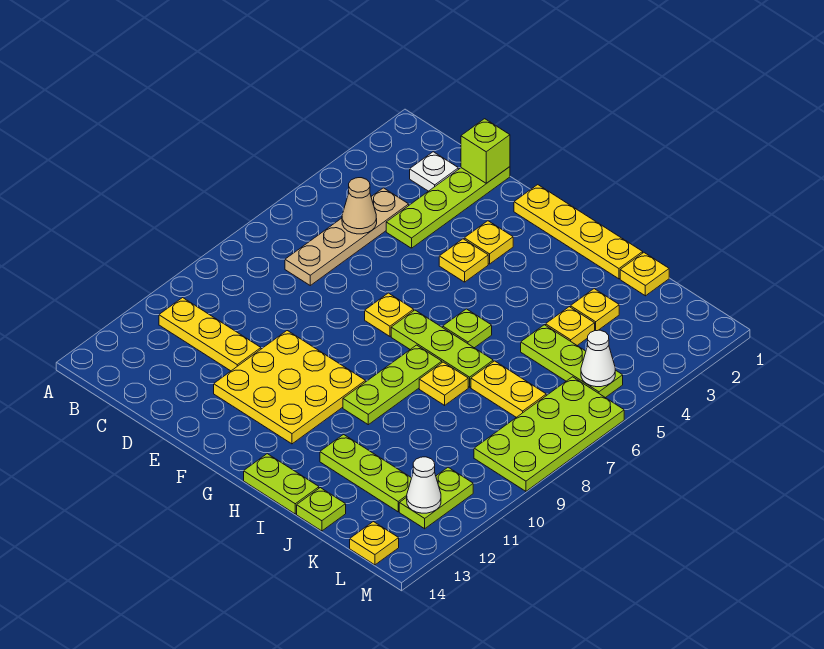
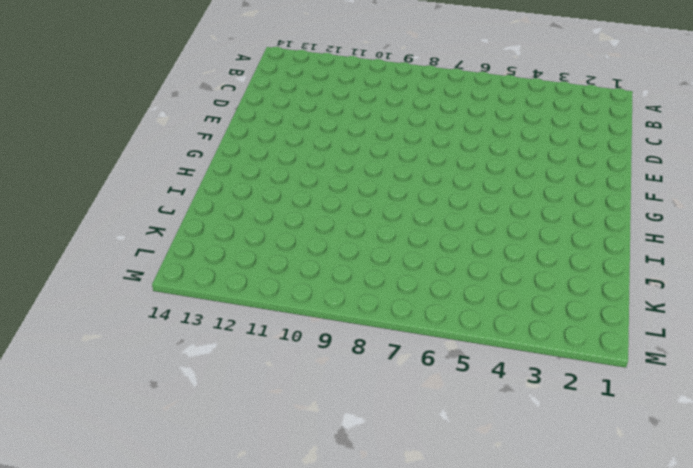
none -> yellow 1x3 plate [159,298,261,371]
none -> white 1x1 plate [410,152,458,191]
none -> tan 1x4 plate [285,188,409,285]

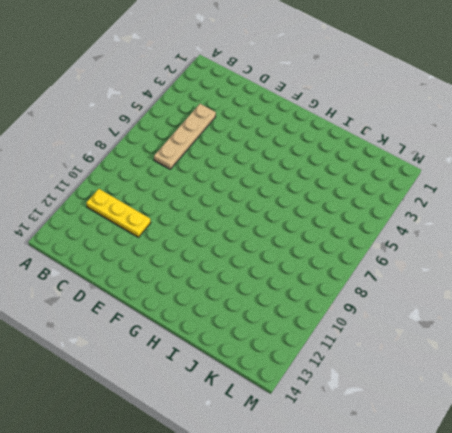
none -> white 1x1 plate [410,152,458,191]
none -> lime 1x4 plate [386,167,510,248]
none -> yellow 3x3 plate [214,331,366,444]

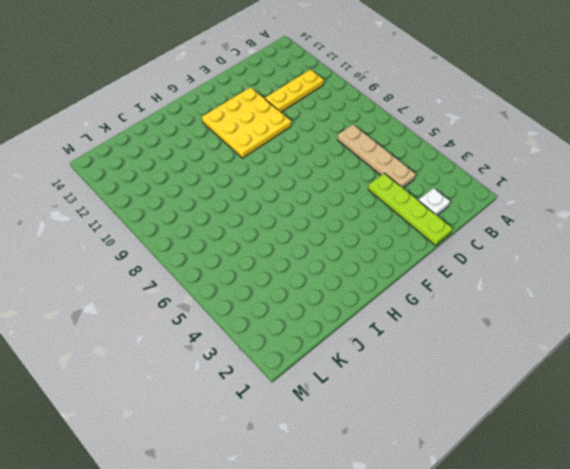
none -> yellow 1x4 plate [514,185,643,279]
none -> yellow 1x1 plate [464,221,513,264]
none -> yellow 1x1 plate [439,239,488,282]

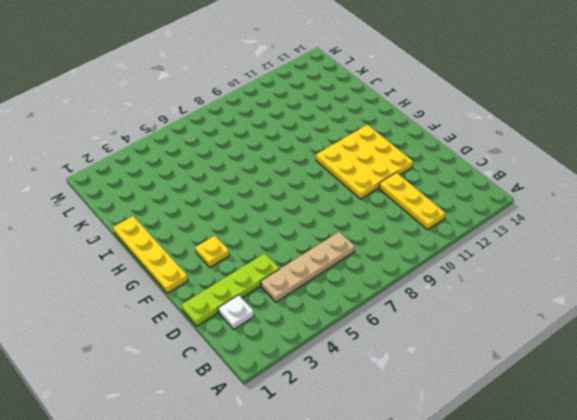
none -> yellow 1x1 plate [439,239,488,282]
none -> yellow 1x1 plate [365,293,414,336]
none -> lime 1x3 plate [391,310,493,387]

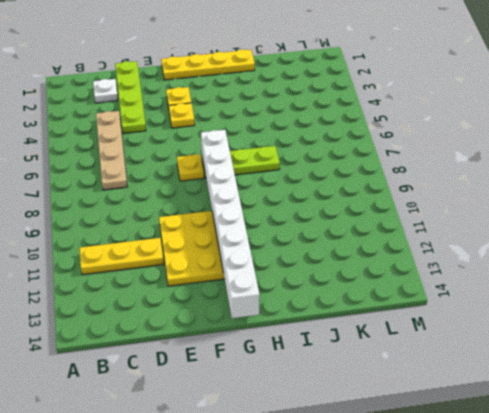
white 1x8 brick [201,130,260,318] -> none
none -> lime 1x1 plate [443,309,492,348]
none -> lime 1x3 plate [343,345,442,425]
none -> lime 1x2 plate [244,454,319,514]

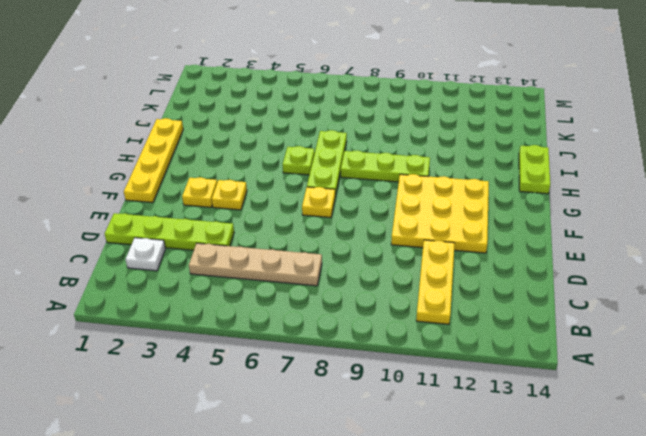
none -> yellow 1x1 plate [419,362,468,405]
none -> lime 1x3 plate [320,435,411,512]
none -> yellow 1x1 plate [620,253,669,296]

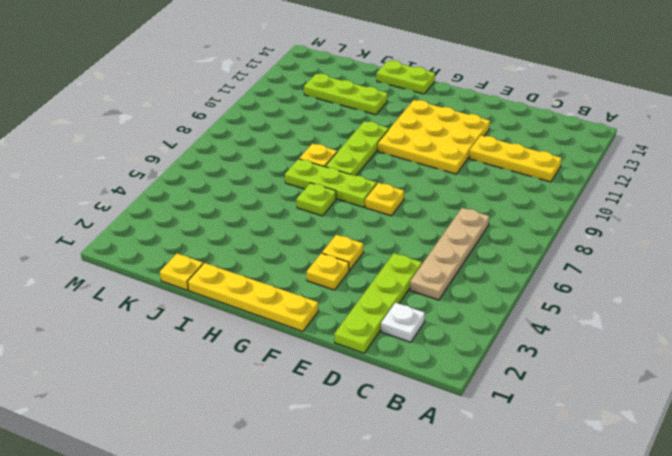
none -> yellow 1x1 plate [570,289,619,331]
none -> yellow 1x1 plate [546,307,595,345]
none -> lime 1x3 plate [521,325,623,398]

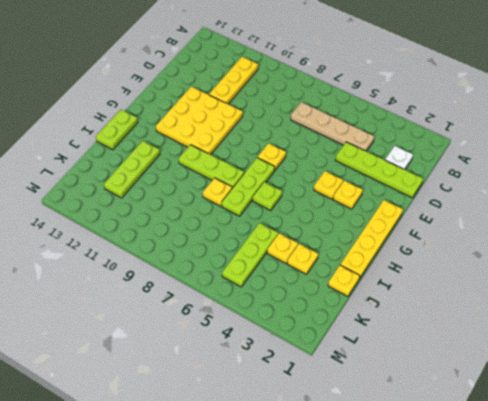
none -> yellow 1x2 plate [471,361,546,417]
none -> lime 1x1 plate [297,488,346,531]
none -> lime 2x4 plate [474,377,624,491]

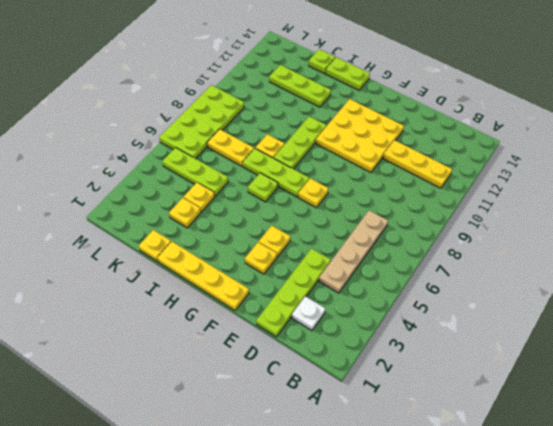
none -> lime 1x2 plate [399,467,473,529]
none -> yellow 1x1 plate [350,522,399,565]
none -> tan 1x1 cone [342,178,377,234]

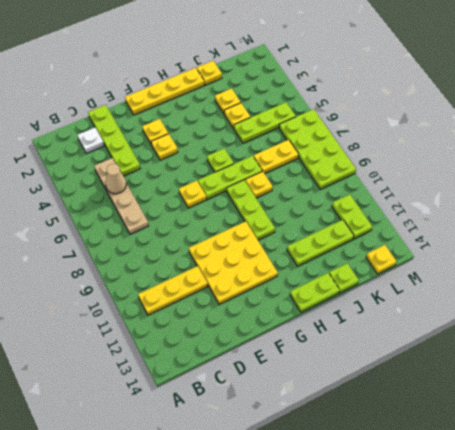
none -> lime 1x1 brick [461,119,510,183]
none -> white 1x1 cone [581,330,615,387]
none -> white 1x1 cone [407,457,441,513]

